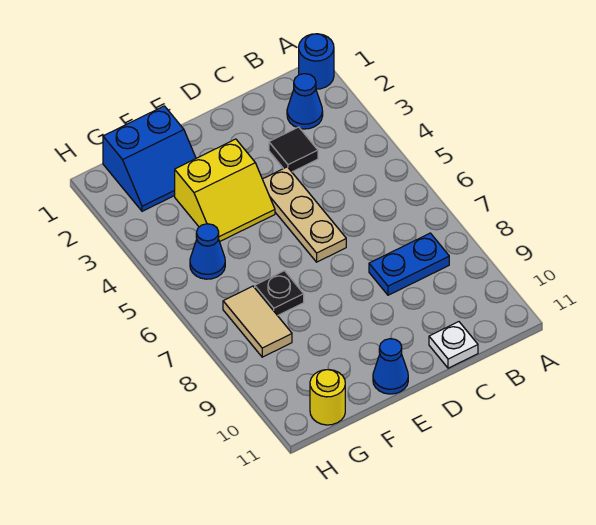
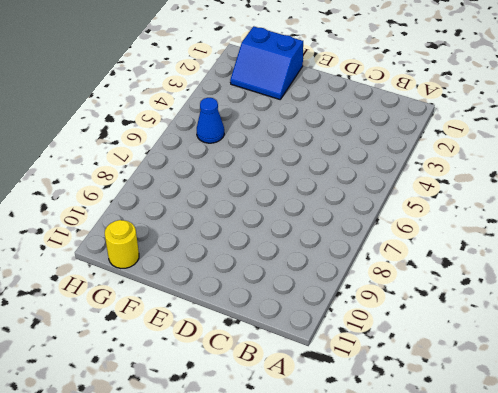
none -> blue 1x1 round brick [299,34,334,89]
none -> blue 1x1 cone [287,74,323,129]
none -> blue 1x2 plate [369,233,449,295]

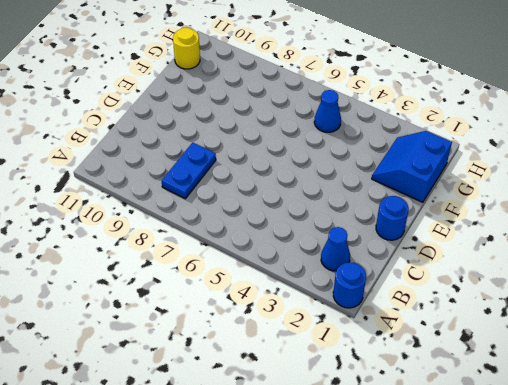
blue 1x1 round brick [376,196,409,240] -> none
none -> black 1x1 tile [269,127,318,172]
none -> white 1x1 plate [429,322,478,368]
none -> tan 1x3 plate [263,167,346,262]

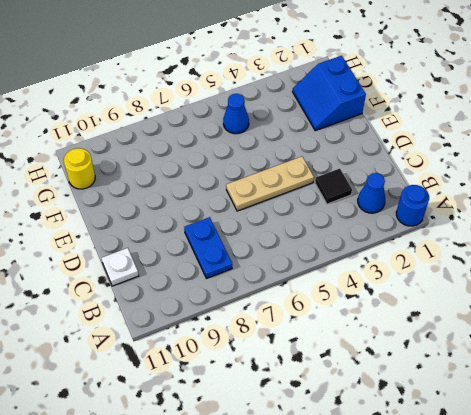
none -> yellow 2x2 slope [175,139,275,242]
none -> blue 1x1 cone [373,339,408,394]
none -> black 1x1 plate [255,271,304,316]

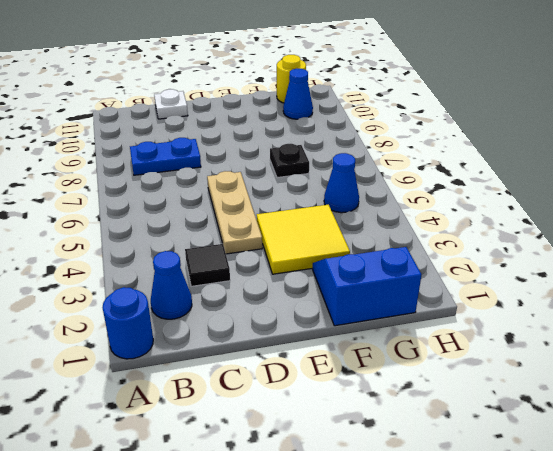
yellow 2x2 tile [257,205,350,274] -> yellow 2x2 slope [175,139,275,242]
blue 1x1 cone [283,69,313,119] -> blue 1x1 cone moved to [373,339,408,394]
none -> tan 1x2 tile [223,286,292,357]

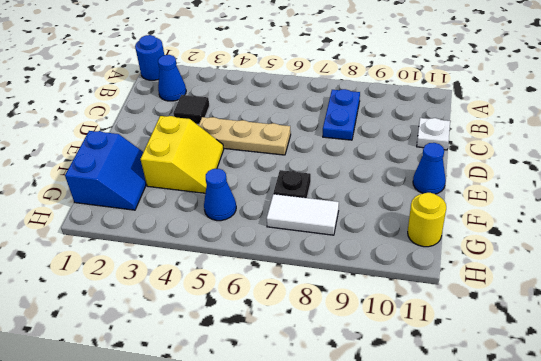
white 1x2 tile [267,194,339,235] -> tan 1x2 tile [223,286,292,357]

